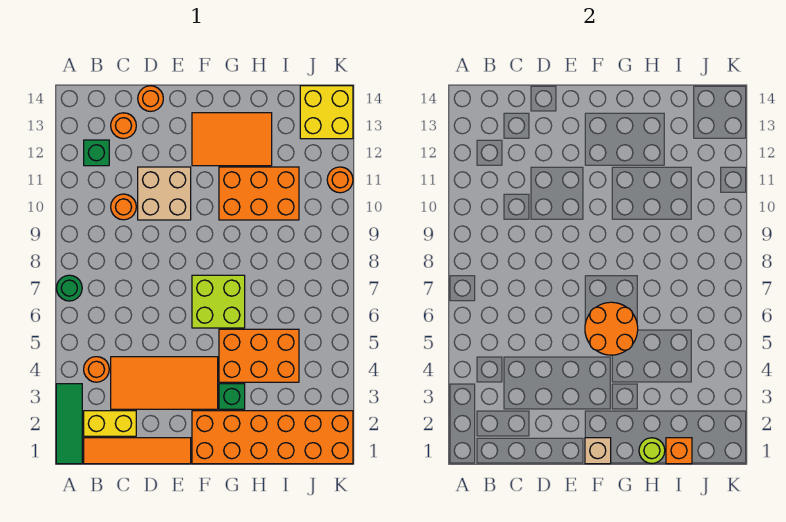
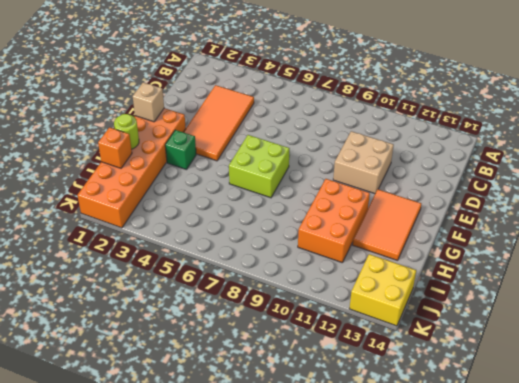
none -> green 1x3 tile [56,384,82,464]
none -> green 1x1 round brick [57,275,82,301]
none -> orange 1x4 tile [84,438,191,464]

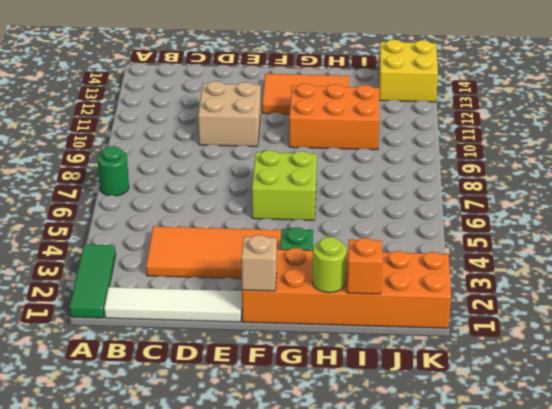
white 1x4 tile [104,287,242,322] -> orange 1x4 tile [84,438,191,464]
none -> yellow 1x2 brick [84,411,136,436]
none -> orange 1x1 round brick [84,357,109,382]
none -> green 1x1 brick [84,140,109,166]

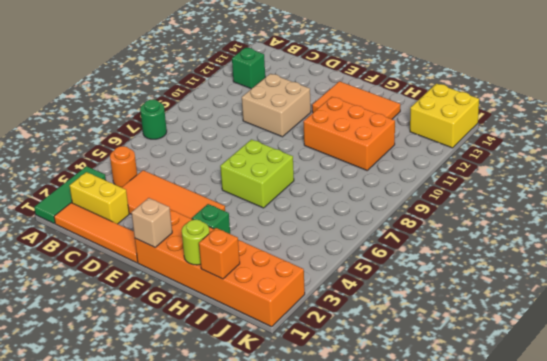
none -> orange 1x1 round brick [111,194,136,220]
none -> orange 1x1 round brick [111,113,136,139]
none -> orange 1x1 round brick [138,86,163,111]

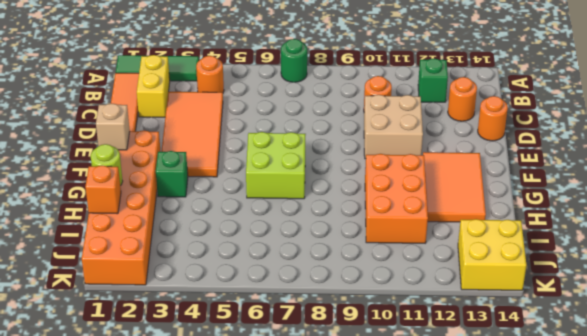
none -> orange 2x3 brick [219,329,299,382]
none -> orange 1x1 round brick [327,167,353,193]
none -> orange 2x2 round brick [585,302,638,355]

